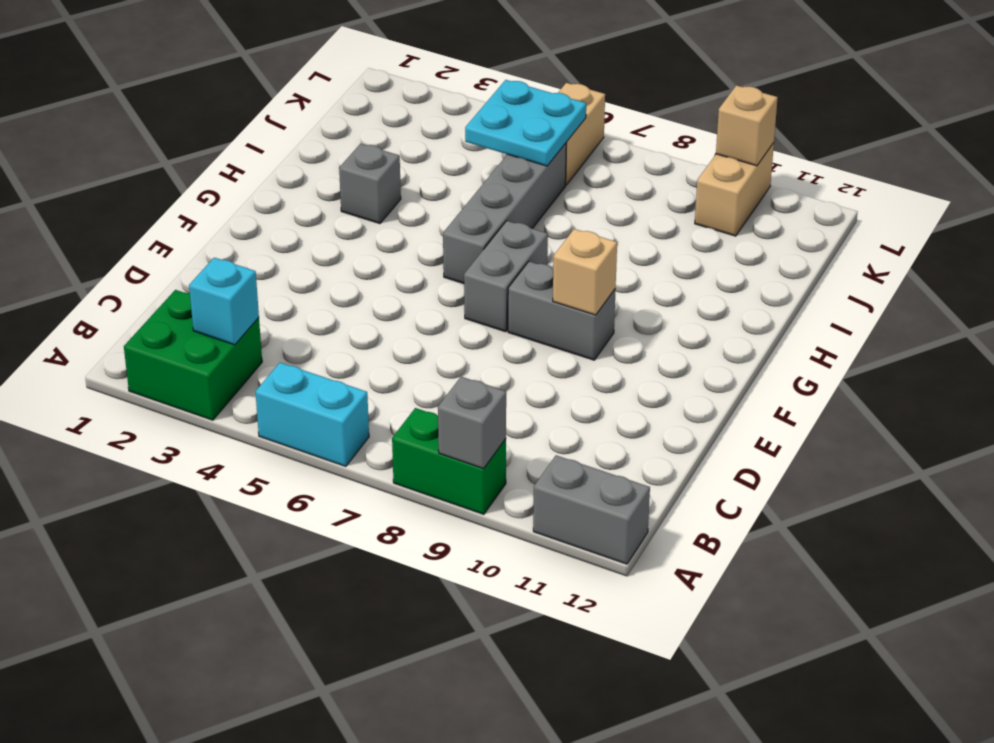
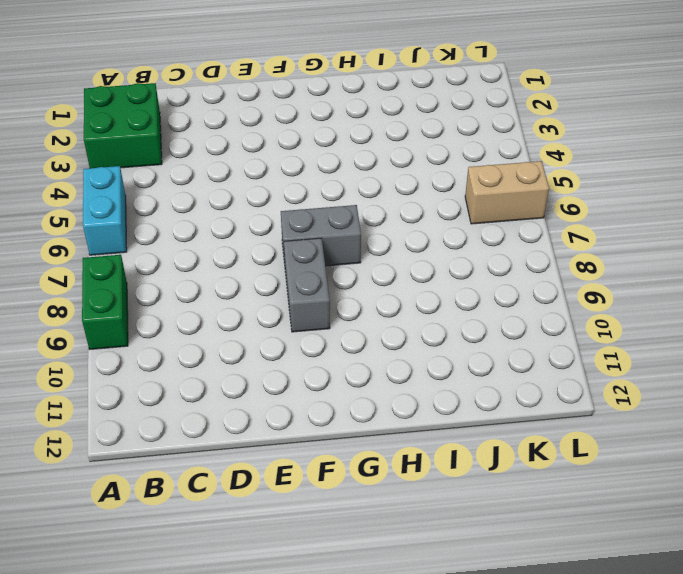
none -> grey 1x2 brick [533,455,650,564]
none -> grey 1x4 brick [443,143,566,284]
none -> grey 1x1 brick [339,144,401,224]

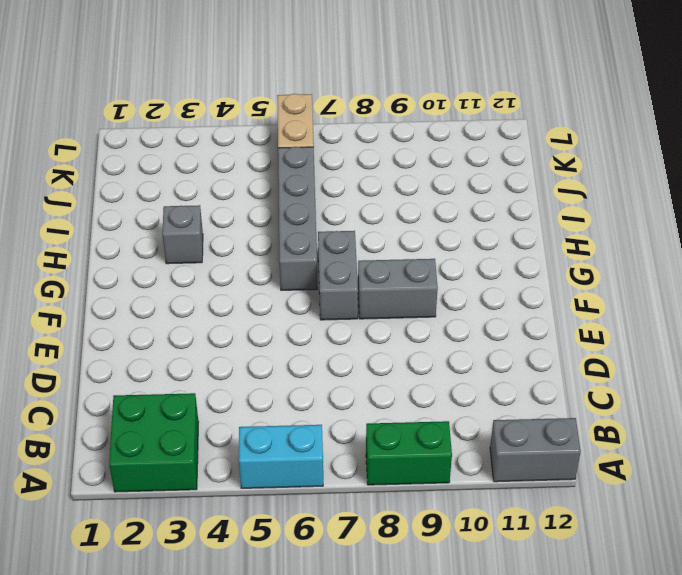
none -> tan 1x2 brick [695,143,774,236]
none -> grey 1x1 brick [438,377,506,469]
none -> cyan 1x1 brick [189,258,259,345]

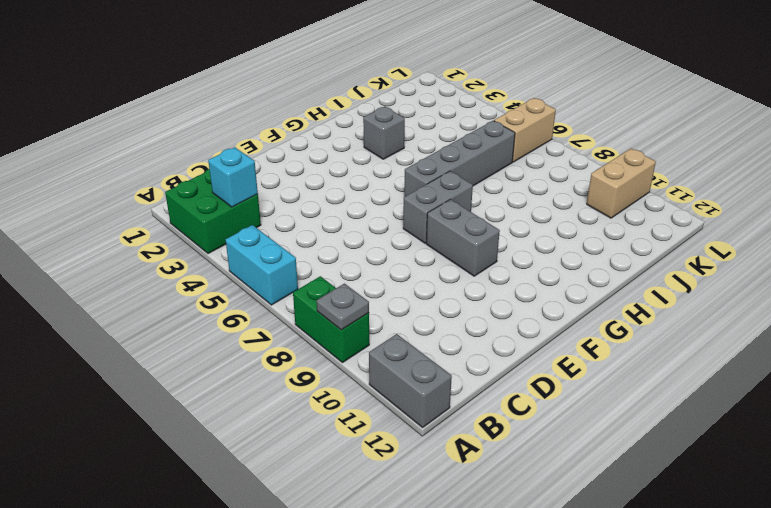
grey 1x1 plate [317,284,369,330] -> grey 1x1 brick [438,377,506,469]
none -> tan 1x1 brick [553,229,617,315]
none -> cyan 2x2 plate [465,80,586,166]
none -> tan 1x1 brick [716,85,778,166]

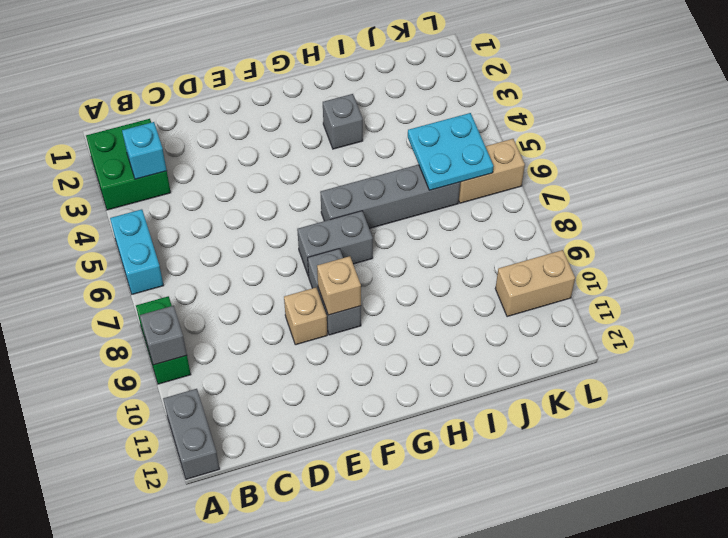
tan 1x1 brick [284,288,327,345] -> tan 1x1 brick moved to [716,85,778,166]

